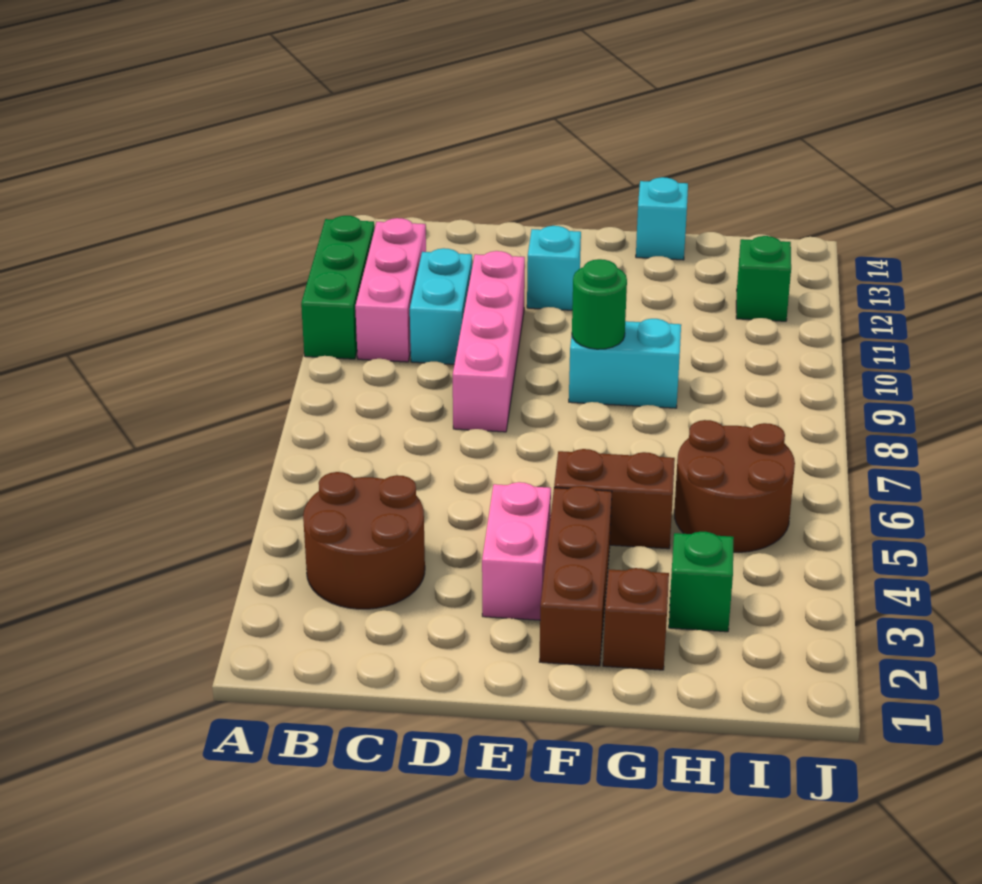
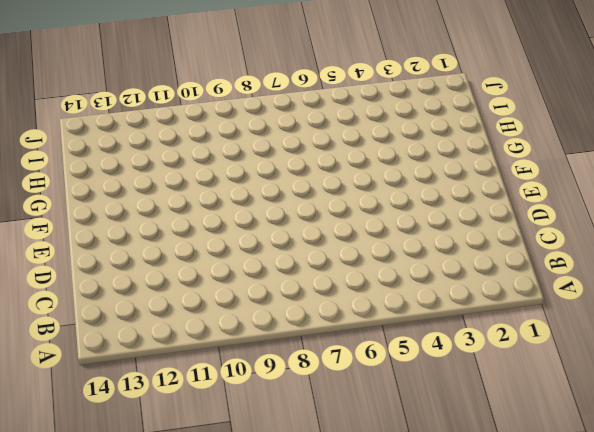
none -> green 1x3 brick [301,216,374,359]
none -> brown 2x2 round brick [303,472,425,609]
none -> pink 1x3 brick [355,218,426,362]

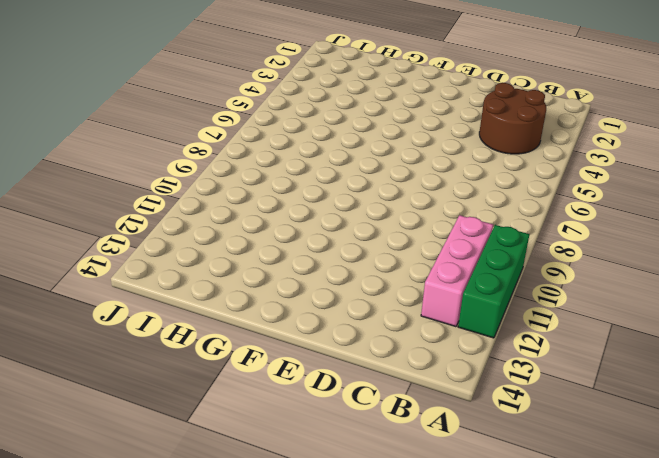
none -> cyan 1x2 brick [410,248,472,364]
none -> pink 1x4 brick [453,251,525,432]
none -> pink 1x2 brick [482,482,551,620]

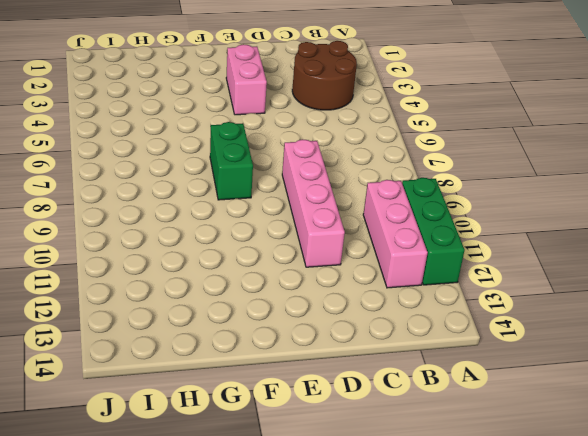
green 1x2 brick [210,122,253,200] -> none
none -> cyan 1x2 brick [410,248,472,364]
none -> cyan 1x1 brick [527,226,581,310]
none -> brown 1x3 brick [539,486,612,666]

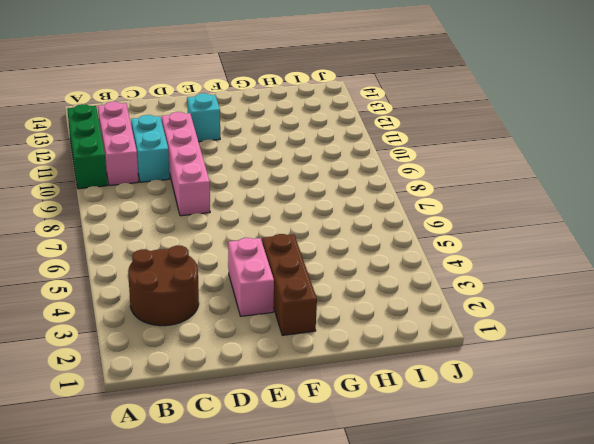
none -> brown 1x2 brick [554,449,675,549]
none -> cyan 1x2 brick [569,319,681,408]
none -> brown 1x1 brick [603,568,669,670]

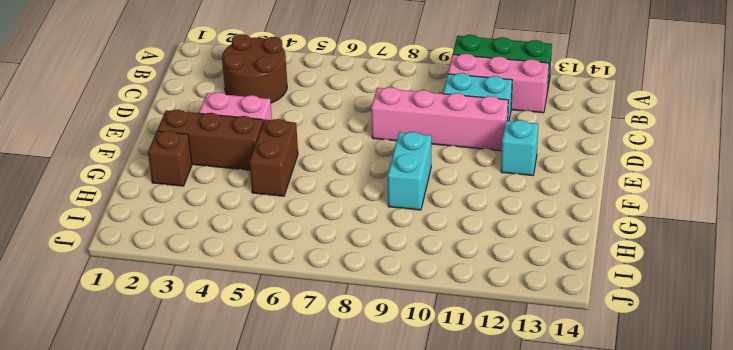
none -> cyan 1x1 brick [636,177,688,260]
none -> green 1x1 brick [669,532,734,632]
none -> brown 2x2 round brick [674,420,795,552]

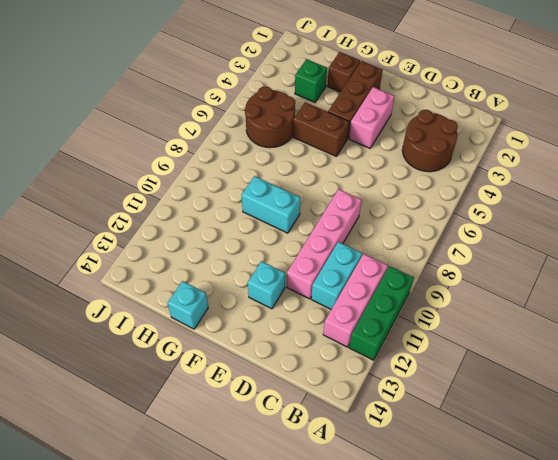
none -> green 1x1 brick [736,236,791,321]
none -> green 1x1 round brick [572,259,627,349]

